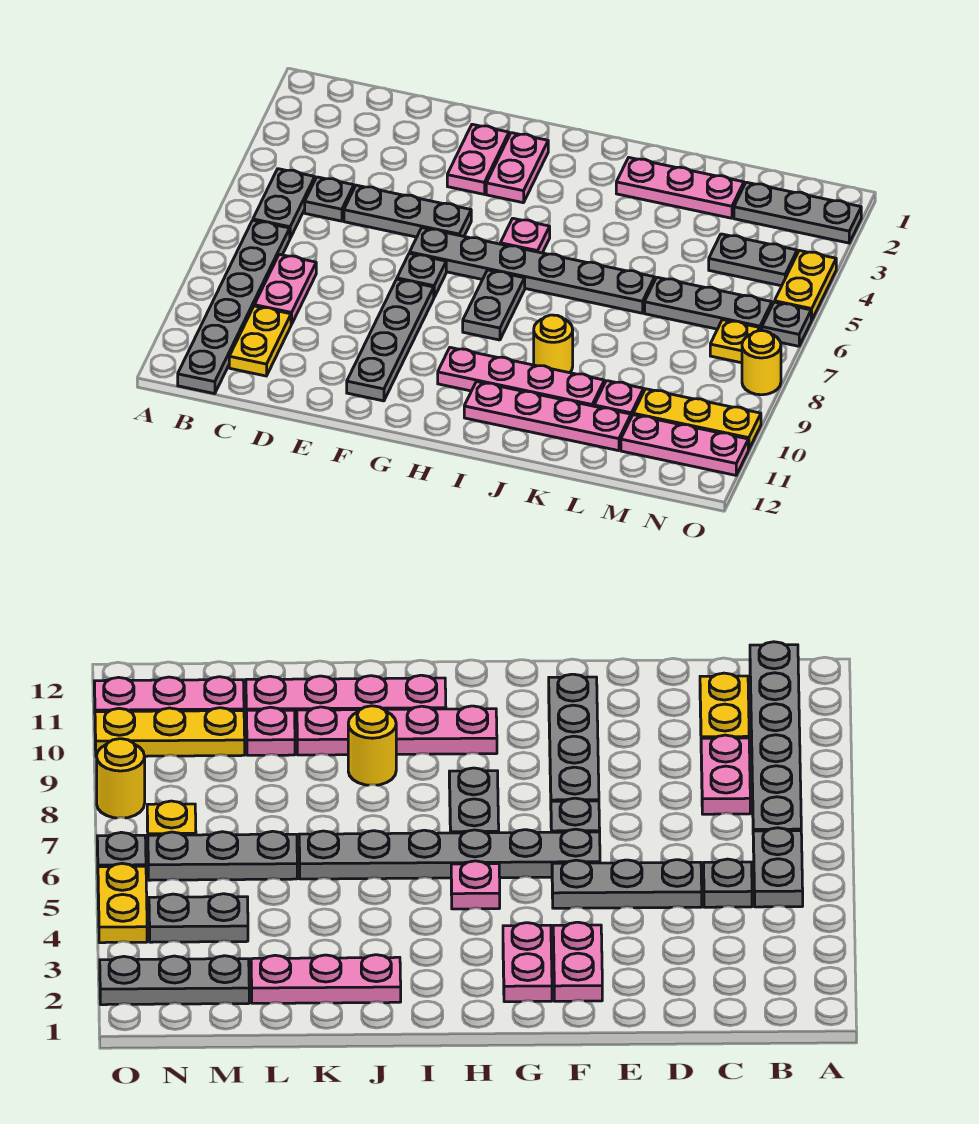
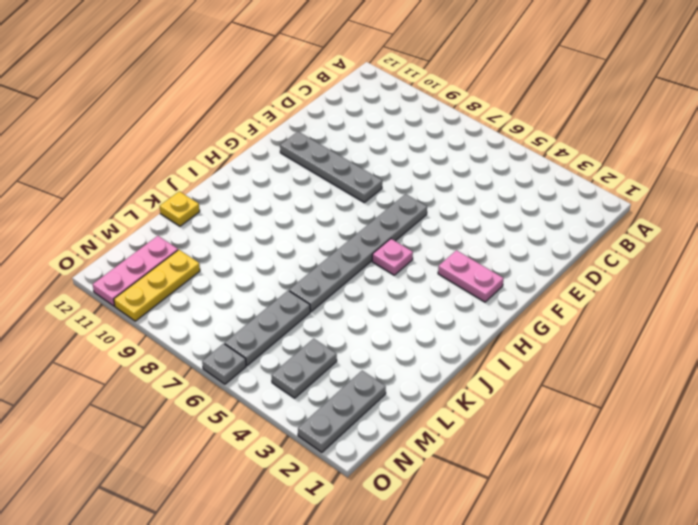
yellow 1x1 plate [160,191,200,226] -> yellow 1x1 plate moved to [710,320,759,363]
none -> grey 1x2 plate [253,169,315,238]
none -> grey 1x6 plate [178,220,290,394]
none -> grey 1x1 plate [305,177,354,221]

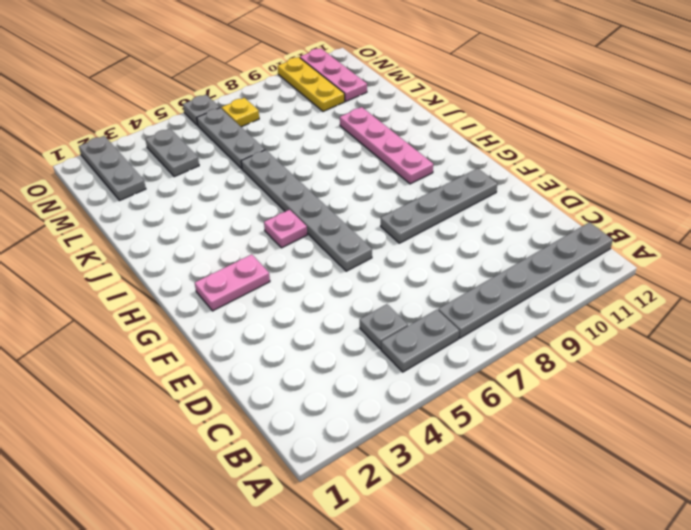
none -> pink 1x2 plate [254,254,316,324]
none -> yellow 1x2 plate [229,306,291,376]
none -> grey 1x3 plate [344,185,471,237]

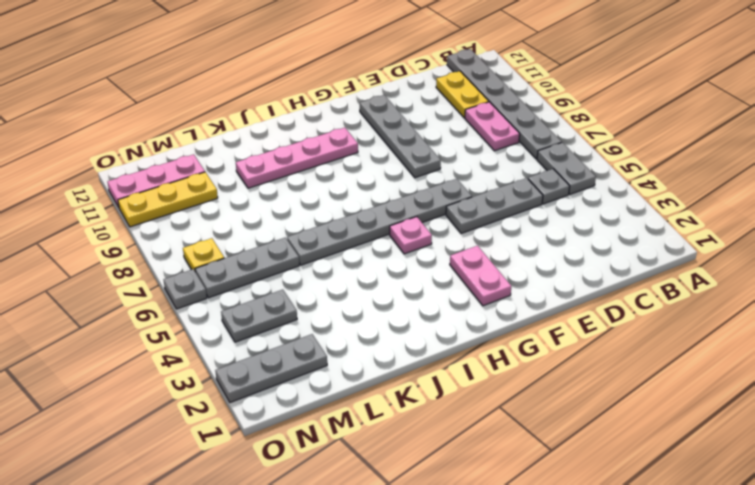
none -> pink 1x2 plate [447,124,509,194]
none -> grey 1x1 plate [397,253,446,297]
none -> grey 1x2 plate [463,270,525,340]

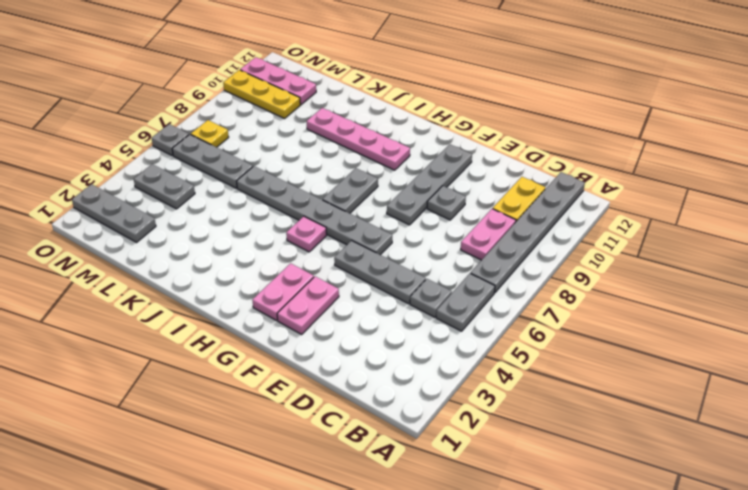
grey 1x1 plate [427,186,466,220] -> grey 1x1 plate moved to [397,253,446,297]
none -> pink 1x4 plate [464,382,631,451]
none -> pink 1x3 plate [616,158,744,218]
none -> yellow 1x1 round brick [534,315,573,373]

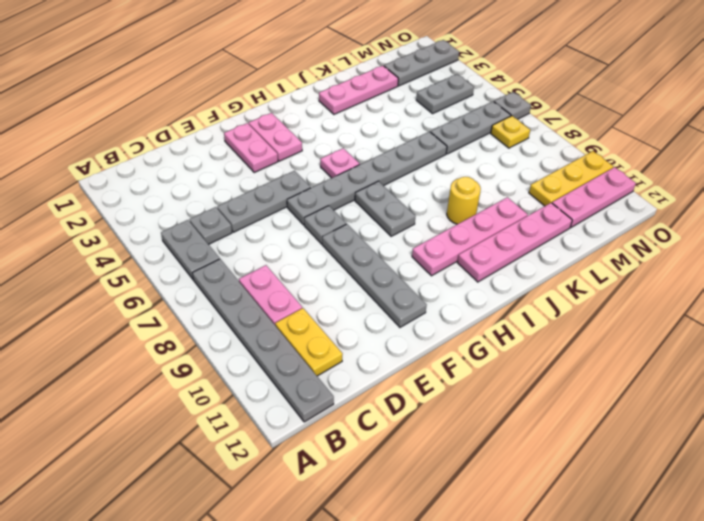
none -> pink 1x1 plate [594,381,644,417]
none -> yellow 1x2 plate [775,251,836,320]
none -> yellow 1x1 round brick [742,331,781,395]

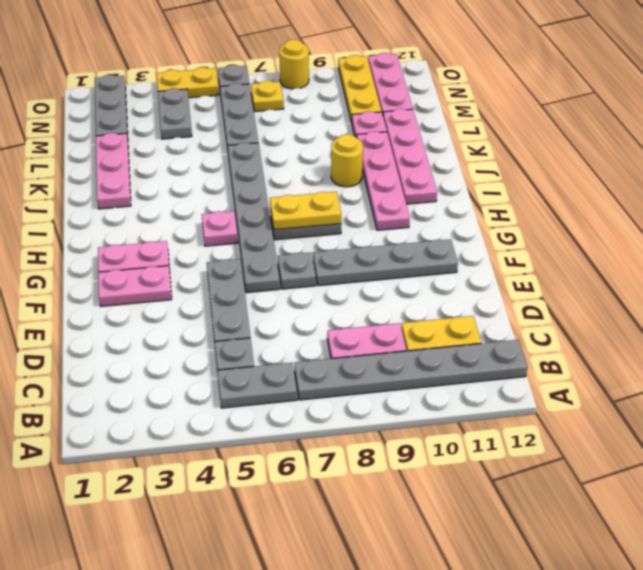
yellow 1x2 plate [270,192,341,230] -> none

